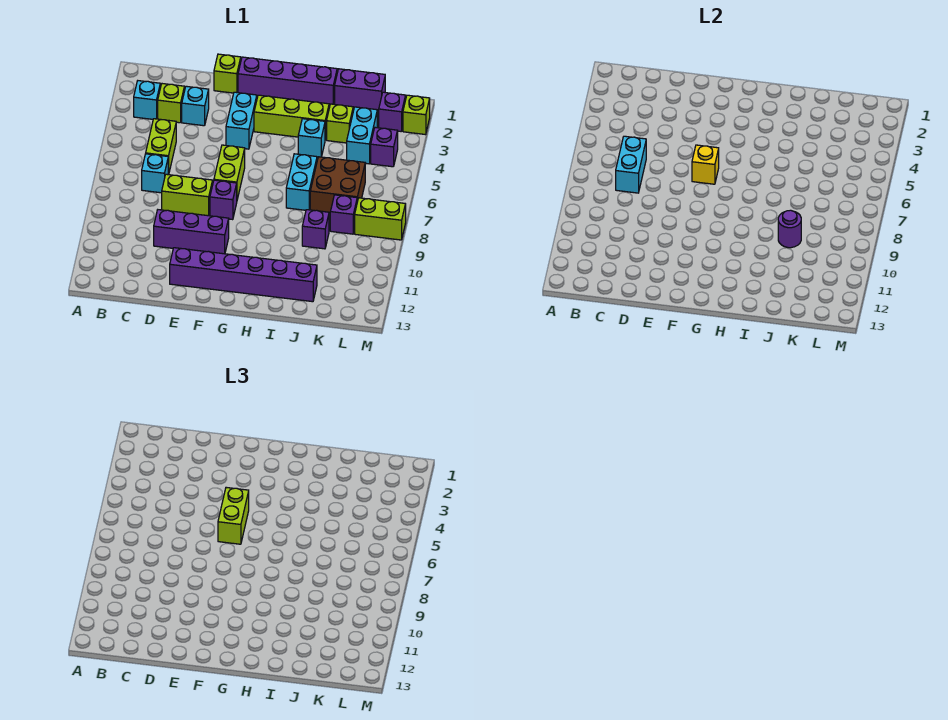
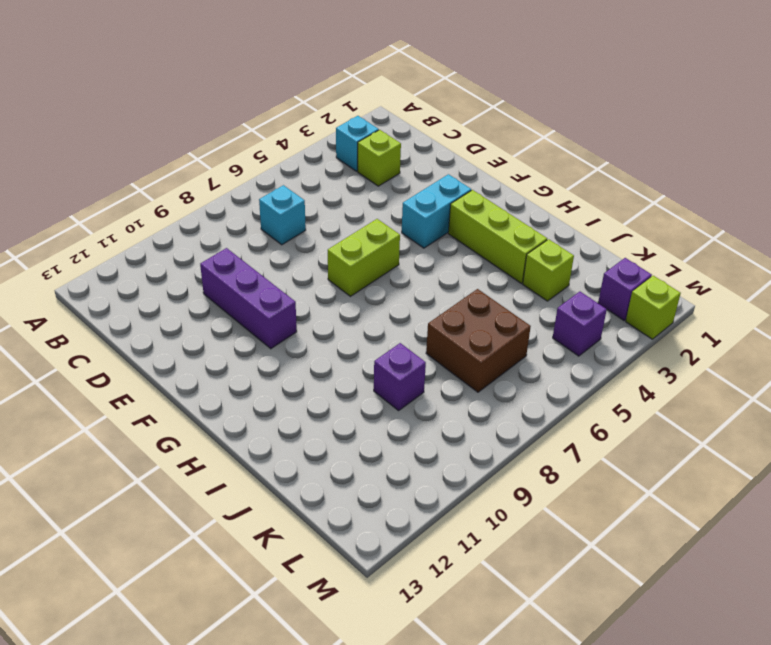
none -> lime 1x2 brick [146,119,176,174]
none -> cyan 1x1 brick [182,86,209,126]
none -> lime 1x2 brick [162,174,213,216]
none -> lime 1x1 brick [214,54,241,93]

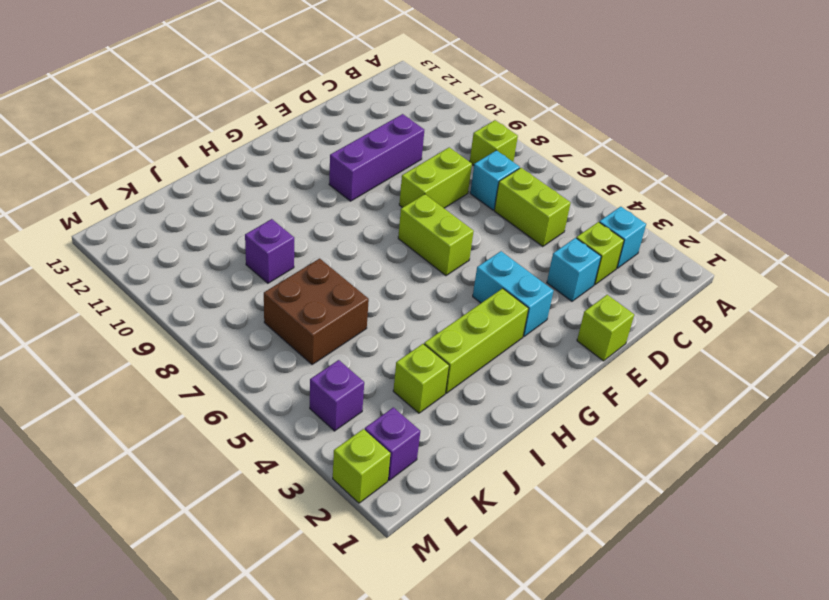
lime 1x1 brick [470,120,518,165] -> none
none -> purple 1x6 brick [170,248,317,302]
none -> purple 1x4 brick [238,57,337,105]
none -> purple 1x1 brick [210,180,237,220]
none -> cyan 1x1 brick [298,119,325,158]

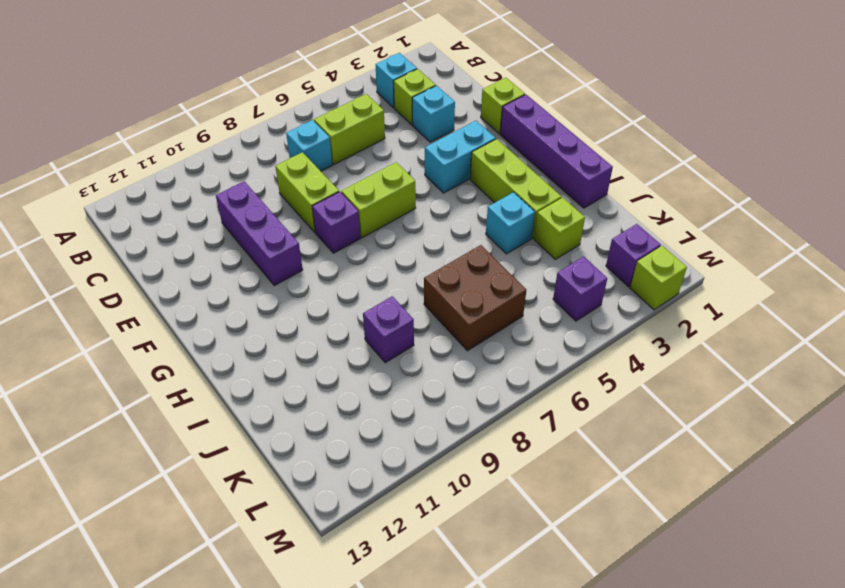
none -> purple 1x6 brick [170,248,317,302]
none -> cyan 1x2 brick [286,154,317,210]
none -> purple 1x2 brick [335,69,385,111]
none -> cyan 1x2 brick [347,107,377,164]

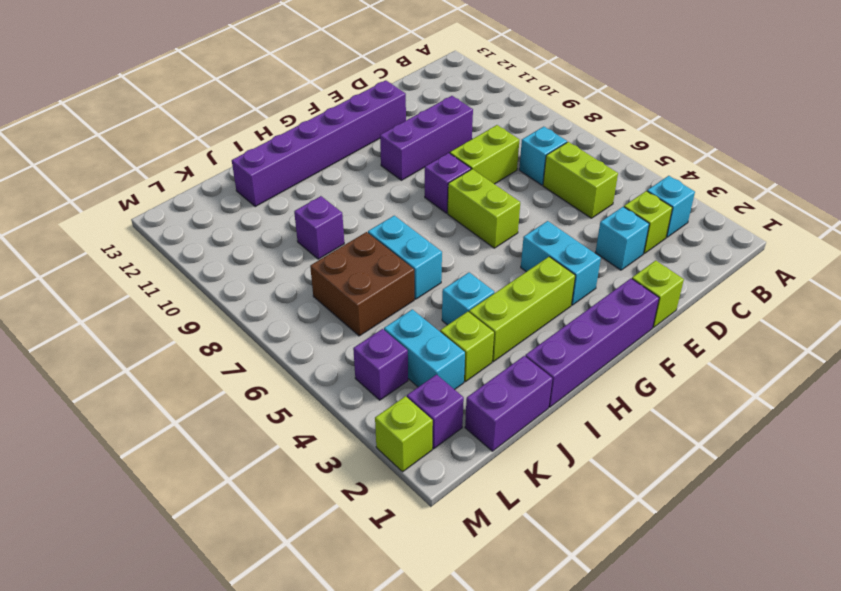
none -> purple 1x1 brick [330,195,357,234]
none -> lime 1x2 brick [355,198,406,240]
none -> cyan 1x2 brick [616,136,646,193]
none -> yellow 1x1 brick [692,145,719,184]

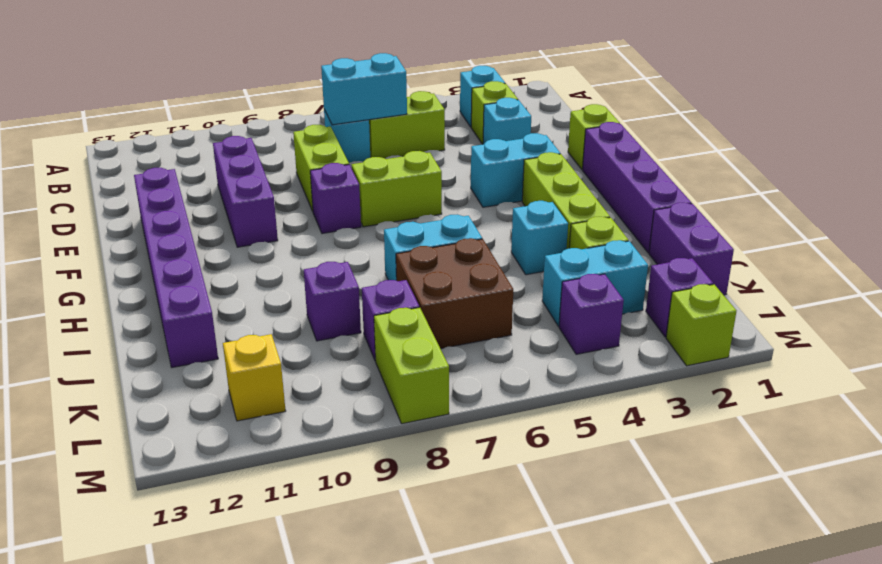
yellow 1x1 brick [223,334,286,421] -> yellow 1x1 brick moved to [692,145,719,184]
none -> purple 1x1 round brick [778,210,801,248]
none -> lime 1x2 brick [218,487,249,544]

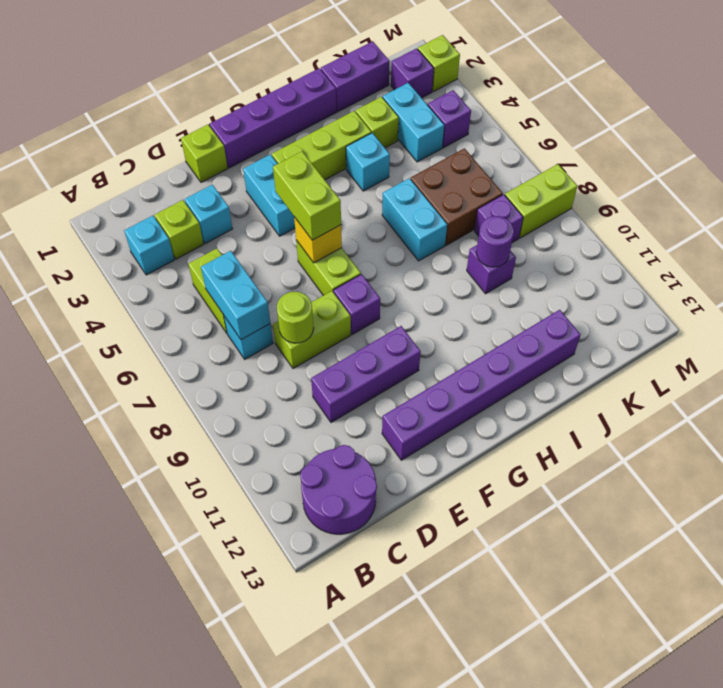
purple 2x2 round brick [300,445,377,534] -> none
lime 1x1 round brick [277,292,314,343] -> none

